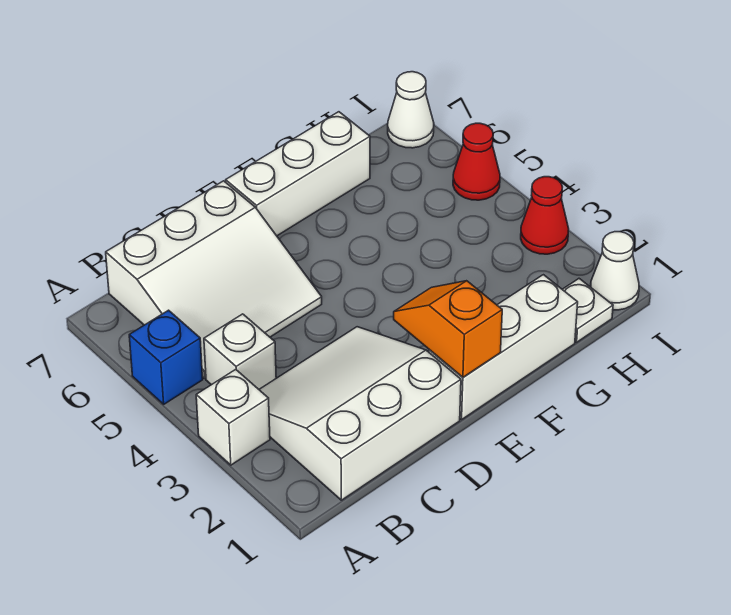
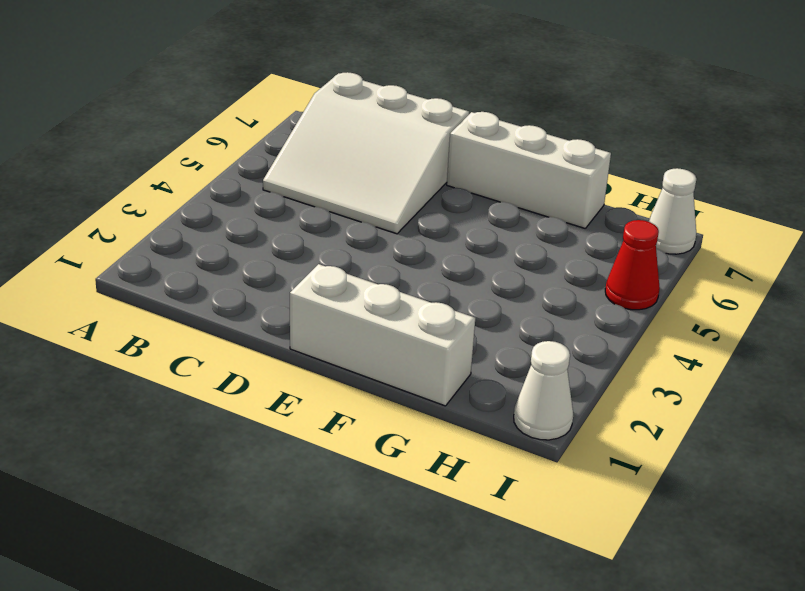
none -> white 1x1 brick [196,369,270,465]
none -> blue 1x1 brick [129,310,203,404]
none -> white 3x3 slope [259,327,461,500]

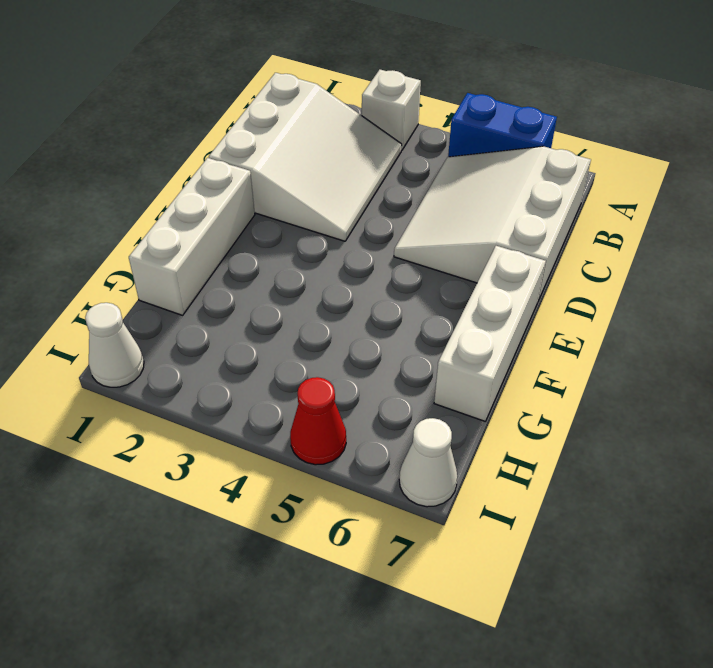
blue 1x2 brick [448,93,557,157] -> blue 1x1 brick [129,310,203,404]
none -> white 1x1 brick [204,314,276,389]
none -> white 1x1 plate [562,279,613,342]
none -> red 1x1 cone [521,177,569,254]

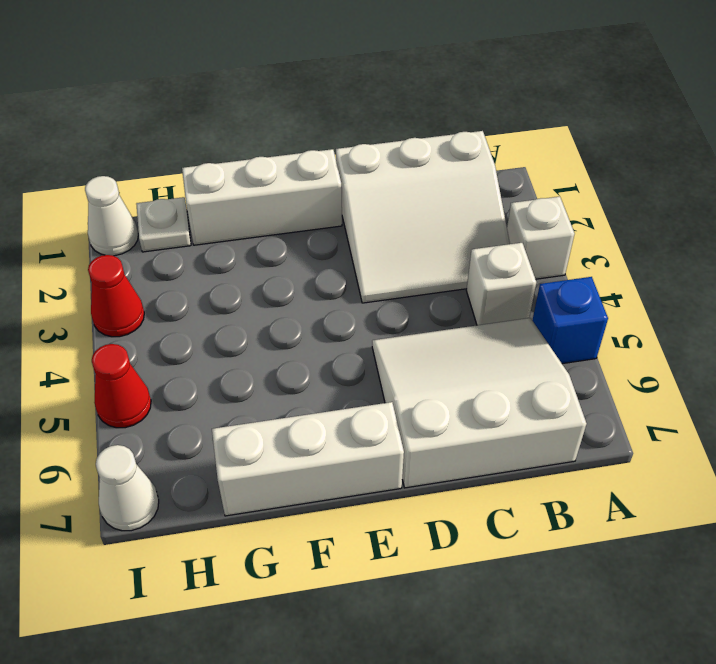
none -> orange 1x2 slope [394,281,502,377]

